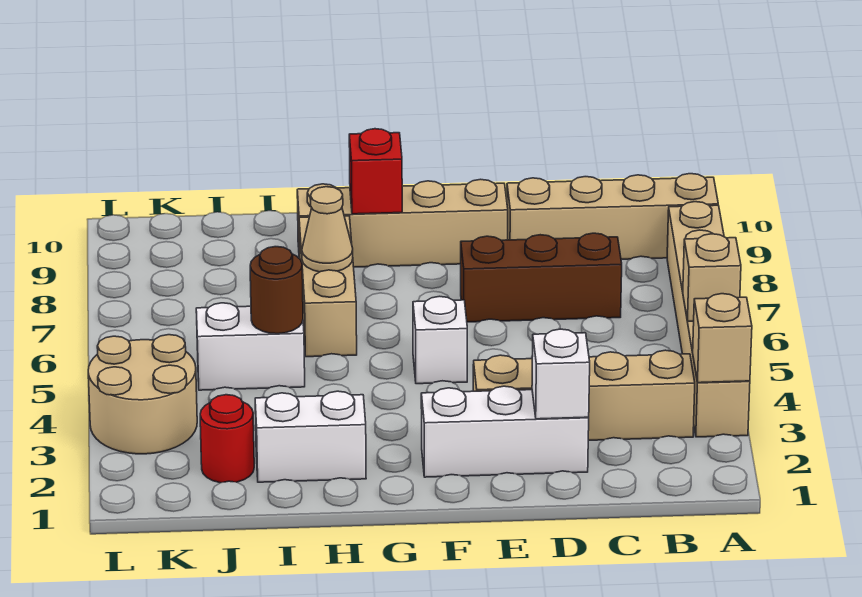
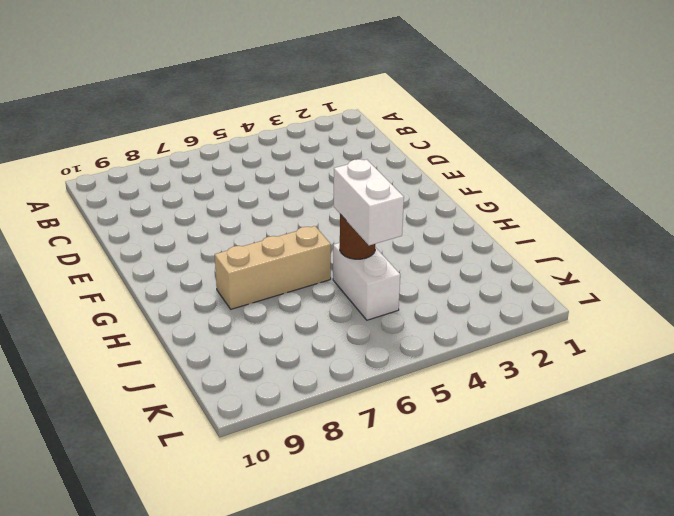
white 1x2 brick [334,159,404,245] -> white 1x2 brick moved to [255,391,366,482]
none -> tan 1x6 brick [667,202,750,437]
none -> tan 1x4 brick [507,174,718,259]
none -> tan 1x4 brick [473,350,695,440]

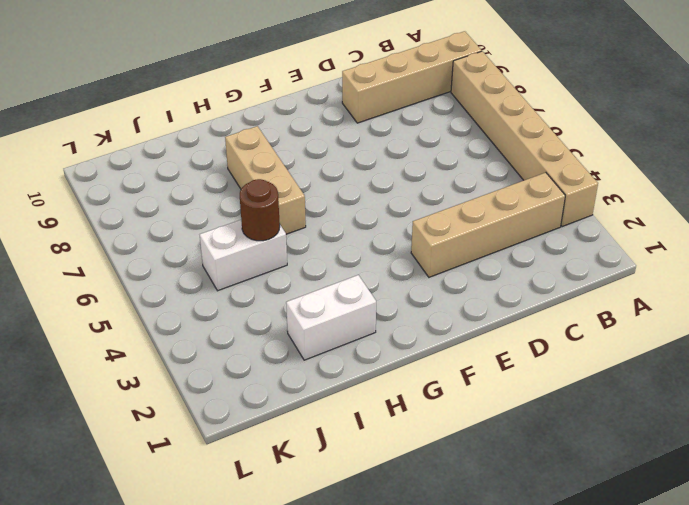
none -> brown 1x3 brick [461,233,622,322]
none -> white 1x3 brick [421,386,589,477]
none -> tan 1x4 brick [297,179,508,267]

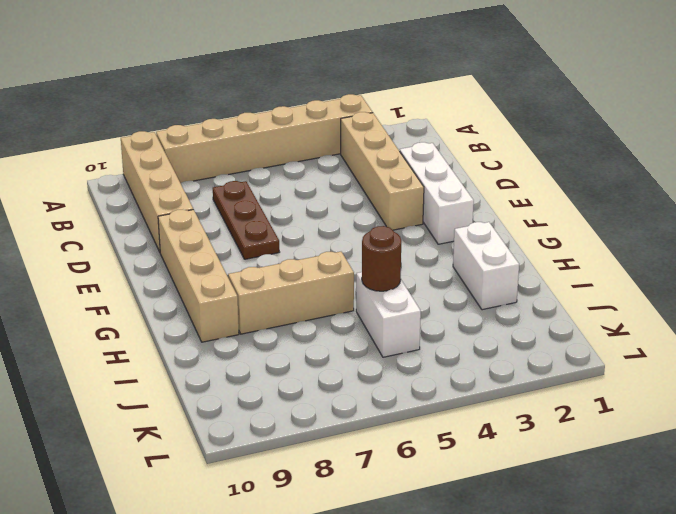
brown 1x3 plate [213,181,279,259] -> brown 1x3 brick [461,233,622,322]
none -> white 1x1 brick [413,296,467,384]
none -> red 1x1 round brick [200,395,254,483]
none -> tan 2x2 round brick [88,335,197,454]

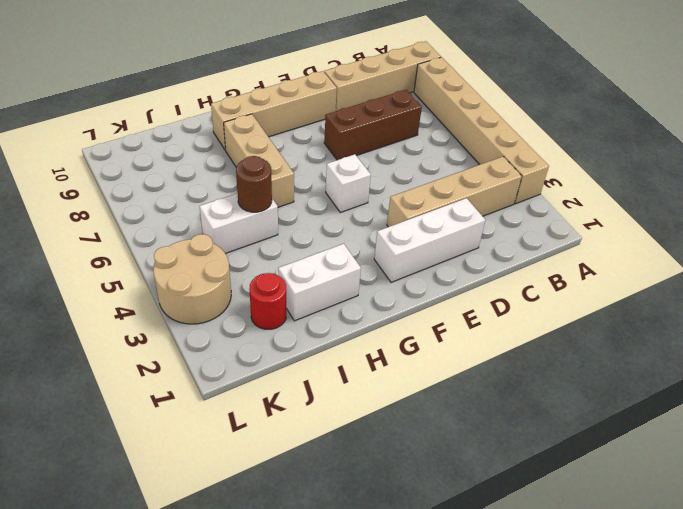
none -> tan 1x1 brick [693,294,752,383]
none -> tan 1x1 brick [683,234,741,322]
none -> white 1x1 brick [532,329,590,419]

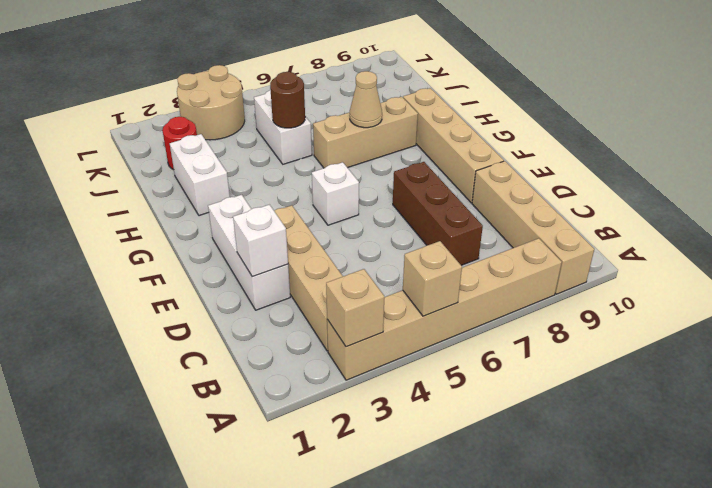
none -> red 1x1 brick [349,129,402,214]

